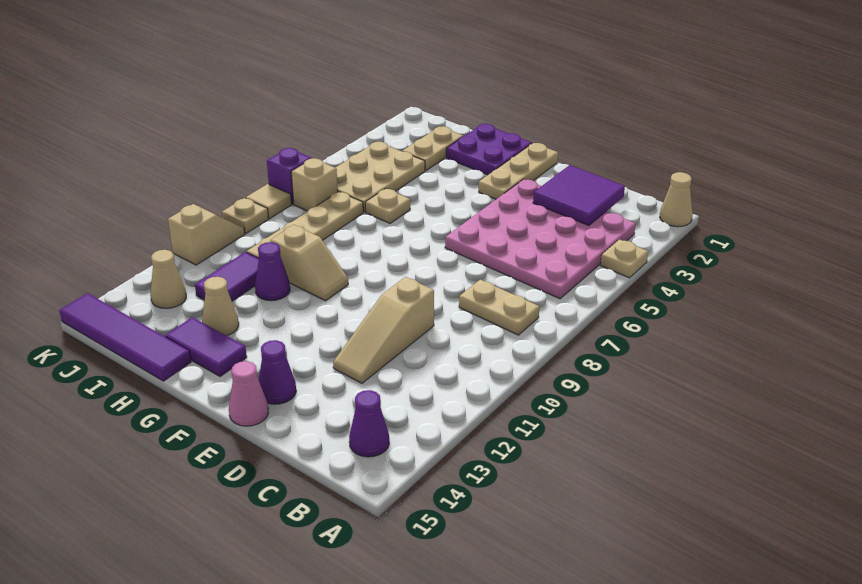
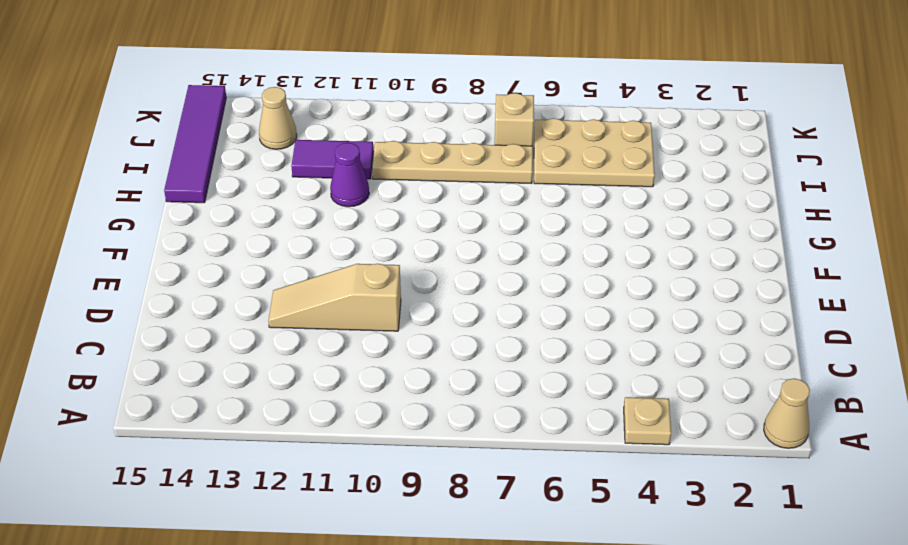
none -> pink 4x4 plate [445,179,635,299]
none -> tan 1x2 plate [459,280,539,335]
none -> purple 1x1 cone [349,390,389,457]

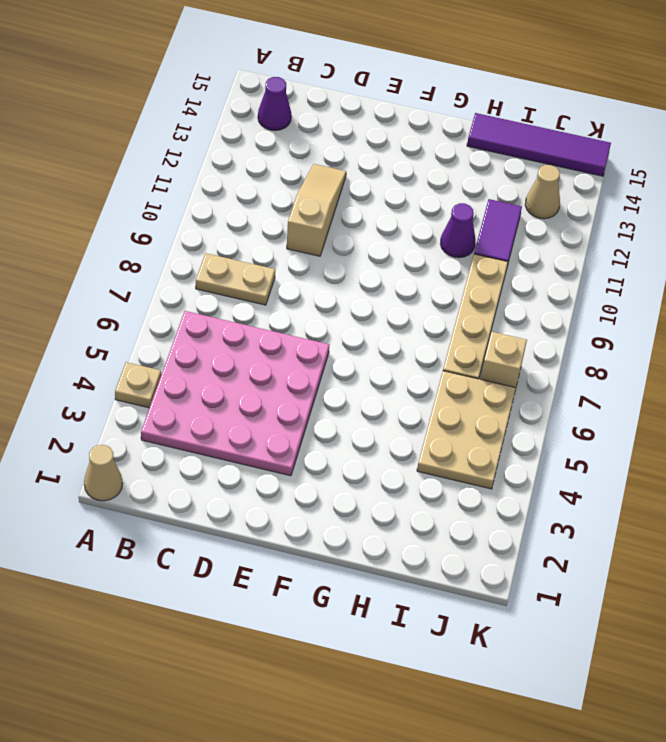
none -> purple 1x1 cone [258,340,296,404]
none -> pink 1x1 cone [229,361,268,426]
none -> tan 1x3 plate [479,143,558,199]

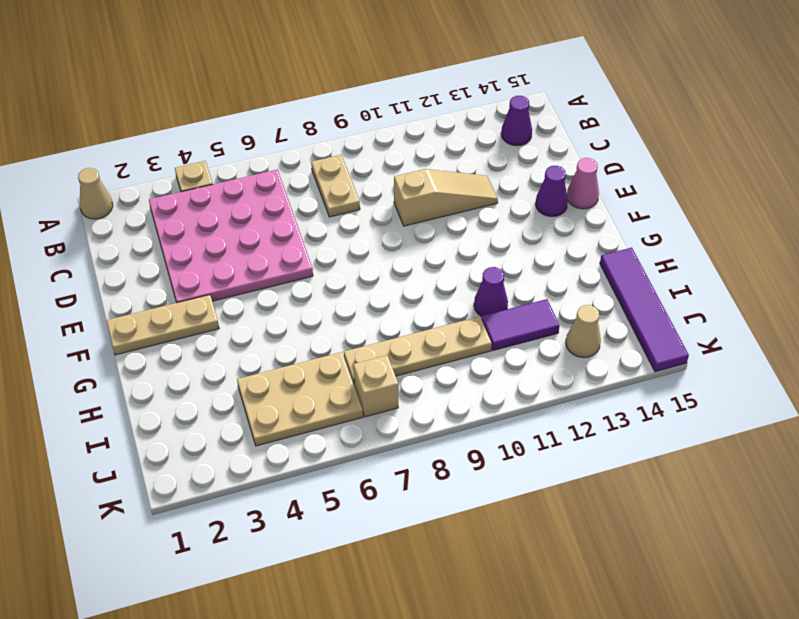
none -> purple 2x2 plate [446,124,532,175]
none -> tan 1x2 slope [270,225,348,301]
none -> purple 1x2 tile [165,317,247,377]

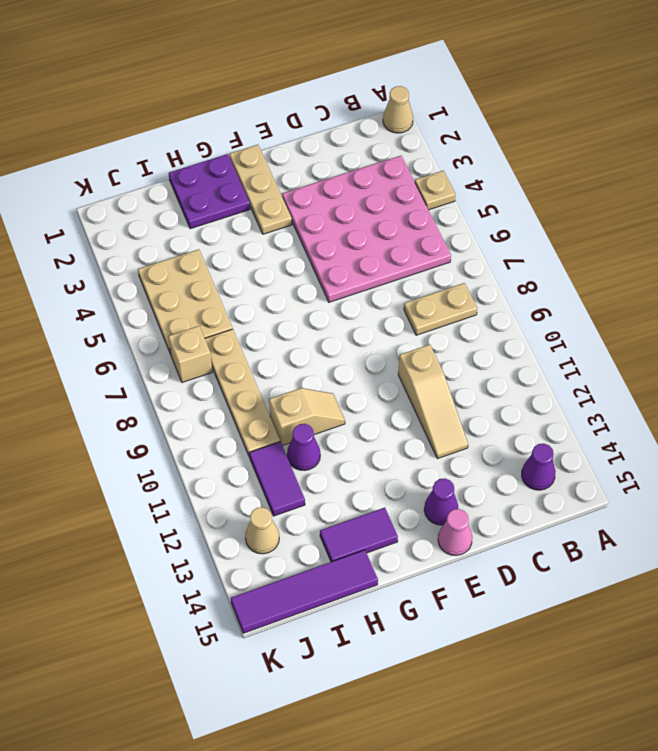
none -> tan 1x1 plate [365,189,410,223]
none -> tan 1x1 cone [202,277,239,336]
none -> tan 1x2 plate [402,126,463,171]

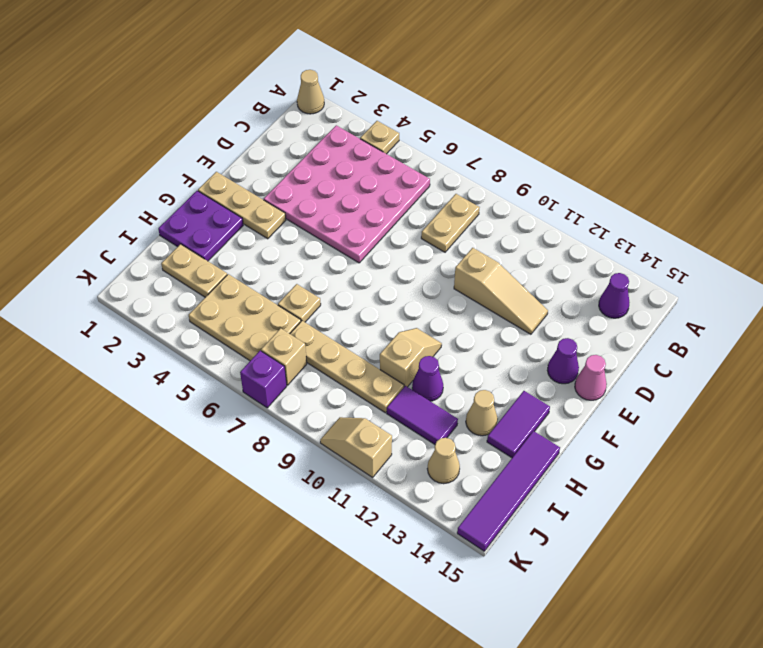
none -> tan 1x1 tile [246,184,292,219]
none -> tan 1x1 plate [222,198,269,233]
none -> purple 2x2 tile [533,165,625,225]

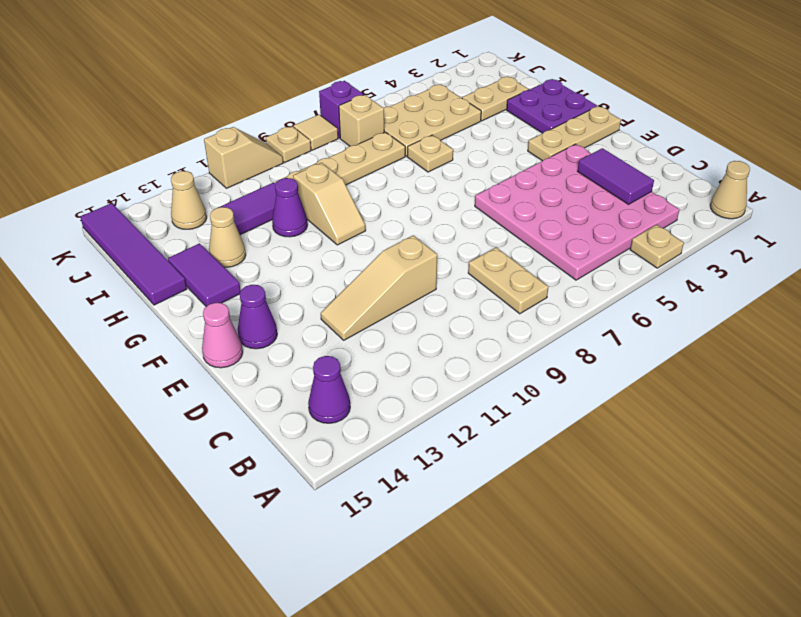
purple 1x2 tile [578,148,654,204] -> purple 2x2 tile [533,165,625,225]

